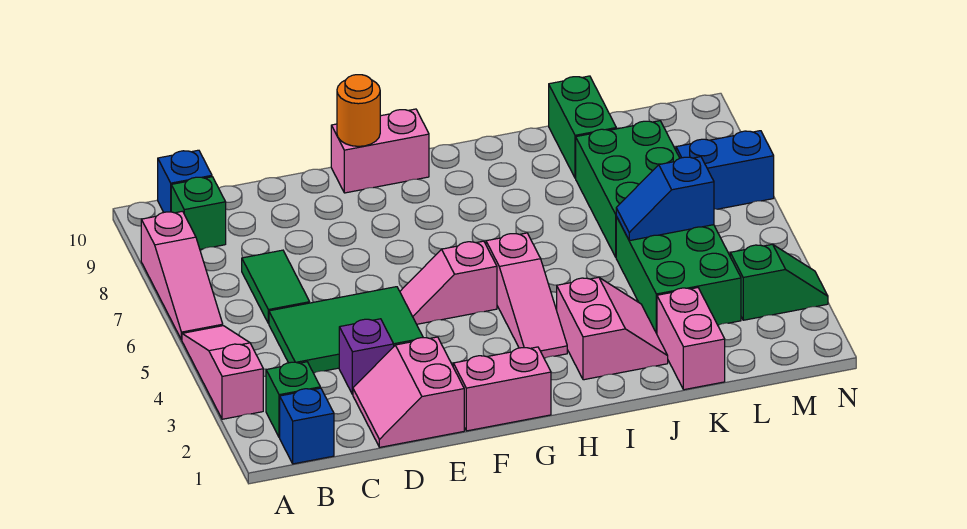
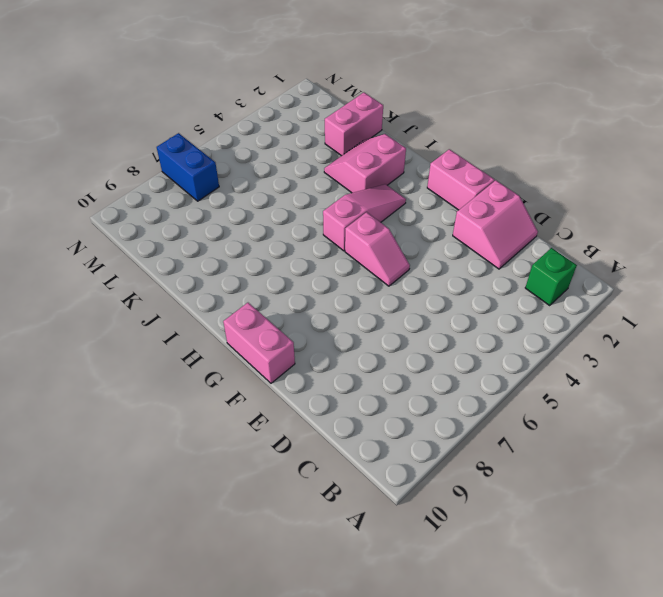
none -> pink 1x3 slope [182,326,263,419]
none -> pink 1x3 slope [141,211,223,340]
none -> blue 1x1 brick [280,388,334,464]

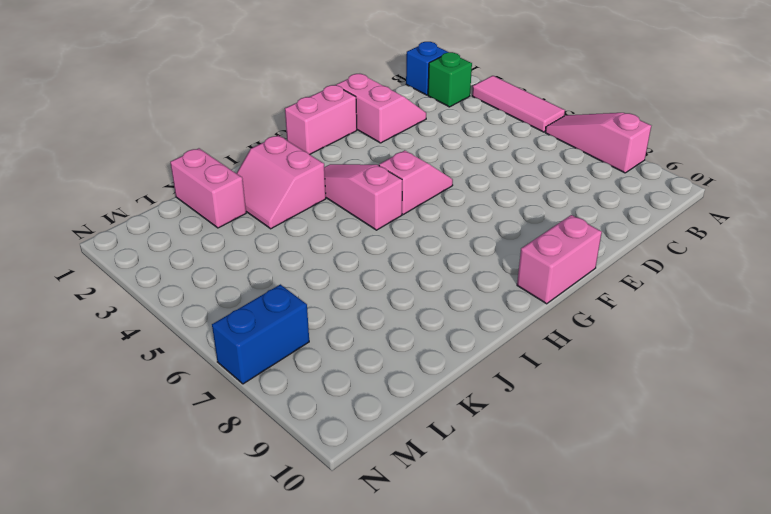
pink 1x3 tile [472,76,565,132] -> pink 1x3 slope [182,326,263,419]
none -> green 1x1 brick [171,177,226,249]
none -> blue 1x1 brick [158,150,212,212]
none -> green 2x3 tile [269,287,423,373]

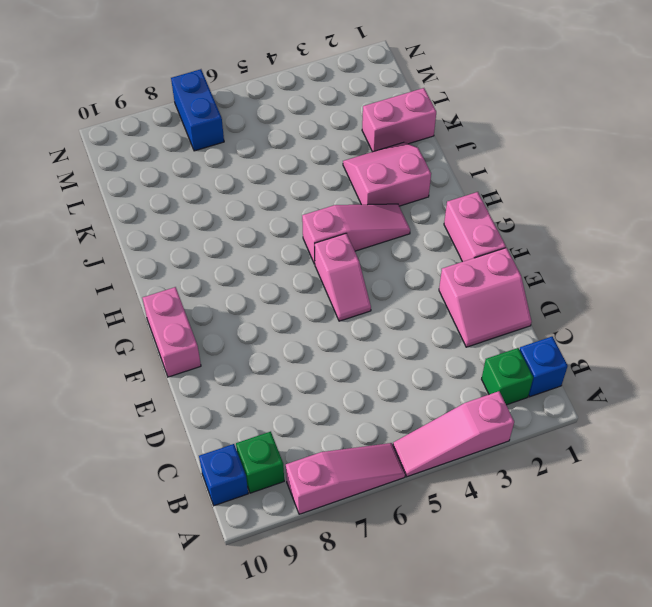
none -> green 2x3 tile [269,287,423,373]
none -> green 1x2 tile [242,250,310,323]
none -> purple 1x1 brick [339,319,394,395]

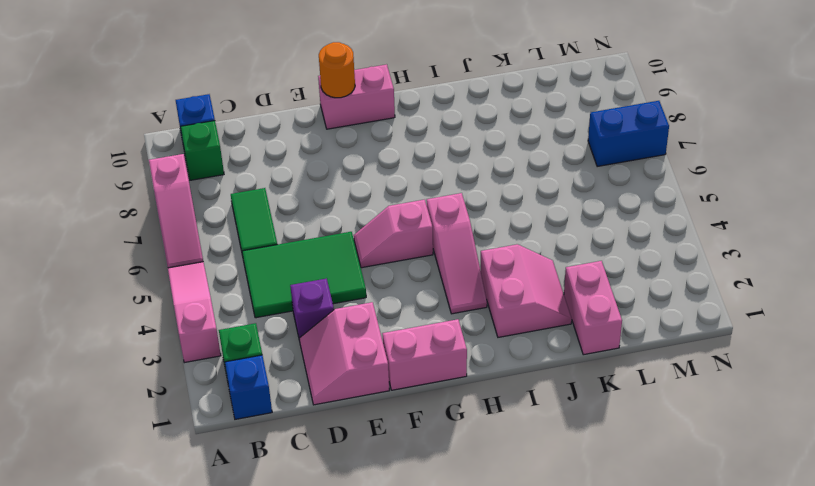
none -> green 2x3 brick [616,217,741,334]
none -> green 2x3 brick [576,121,680,257]
none -> green 1x2 brick [549,76,616,178]

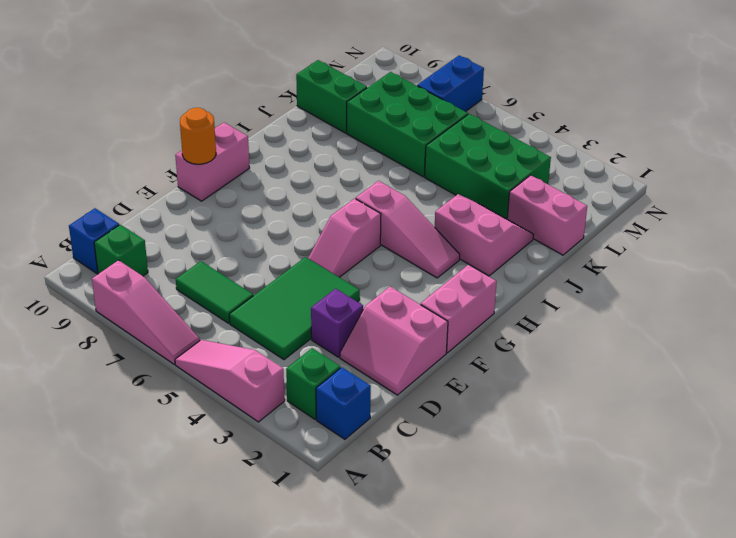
none -> green 1x2 slope [730,244,828,320]
none -> blue 1x2 slope [616,157,714,241]

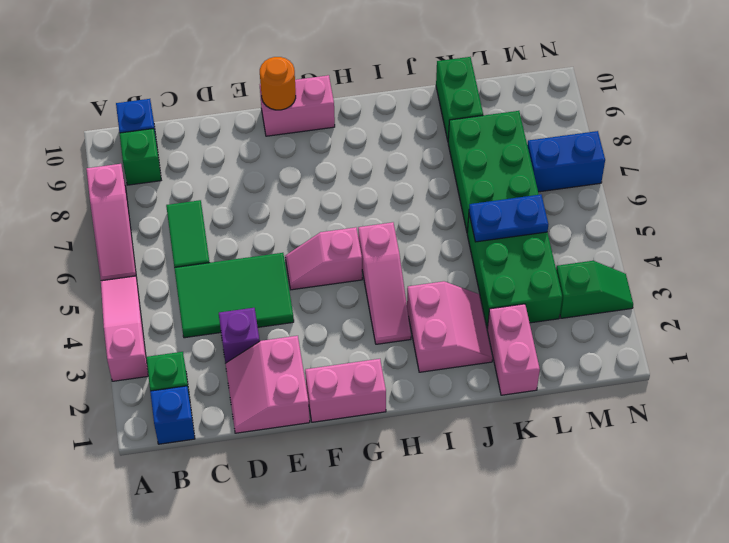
blue 1x2 plate [469,194,548,242] -> blue 1x2 slope [616,157,714,241]

